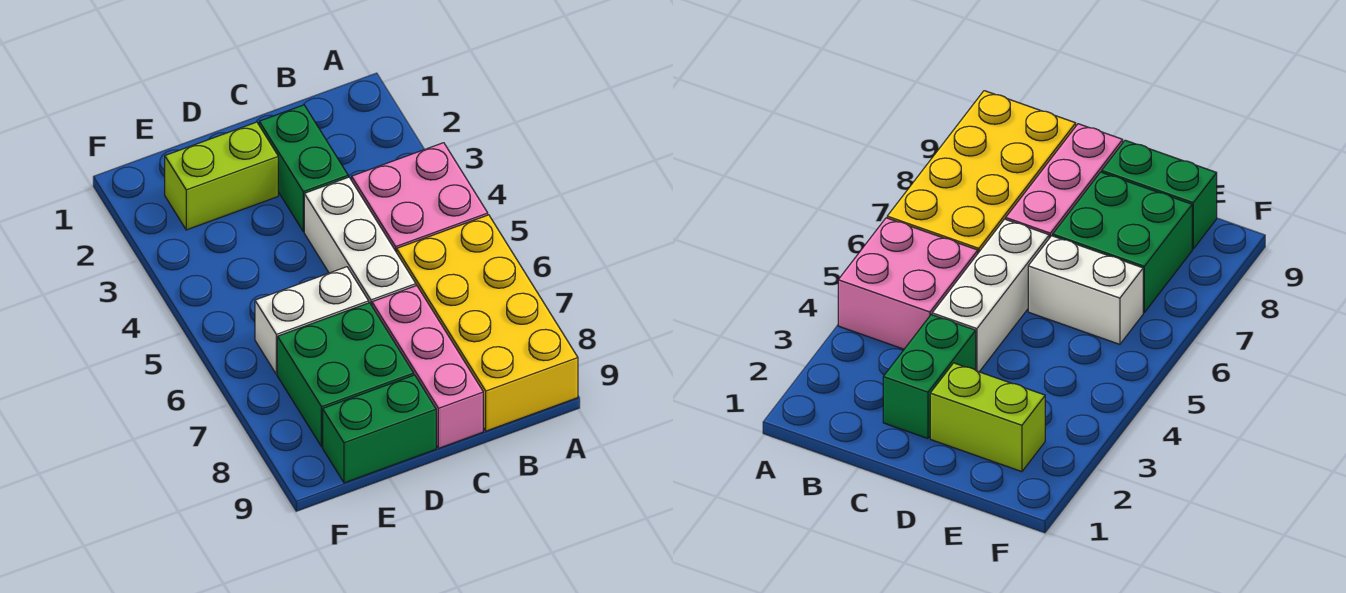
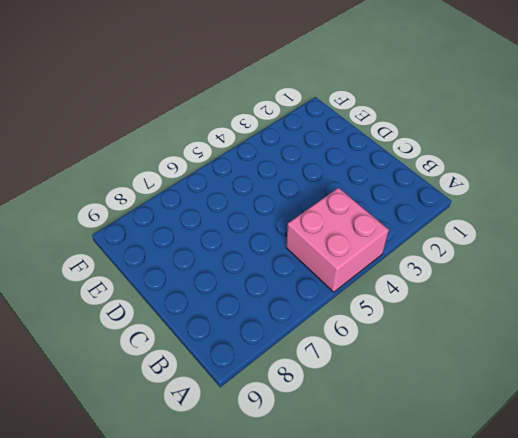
none -> yellow 2x4 brick [397,215,578,431]
none -> green 1x2 brick [259,105,348,232]

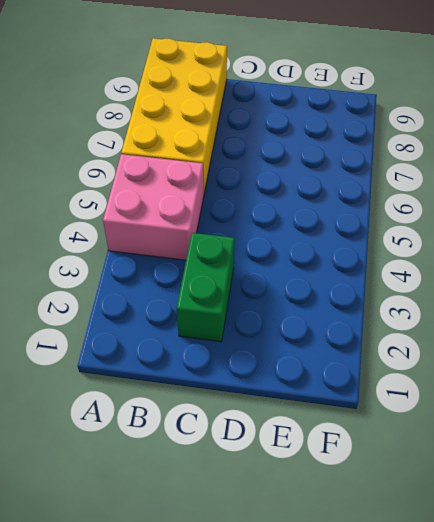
none -> white 1x3 brick [304,177,416,306]
none -> pink 1x3 brick [372,286,483,448]

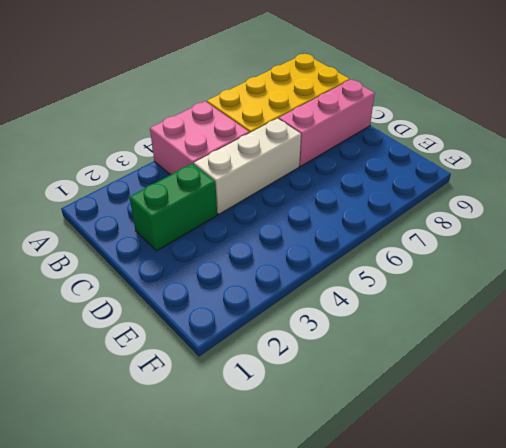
none -> lime 1x2 brick [165,122,278,230]
none -> white 1x2 brick [255,267,369,374]

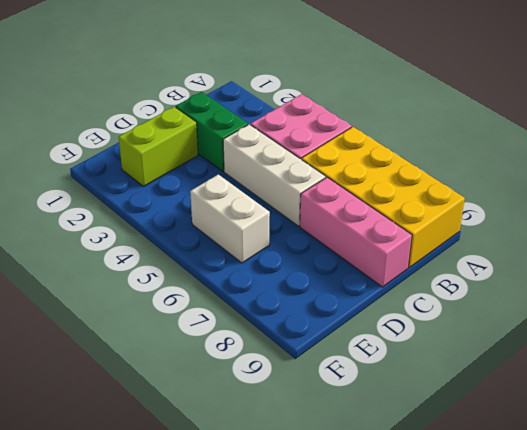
white 1x2 brick [190,174,270,263] -> white 1x2 brick turned to [255,267,369,374]
none -> green 2x2 brick [277,303,414,447]
none -> green 1x2 brick [323,375,436,483]

